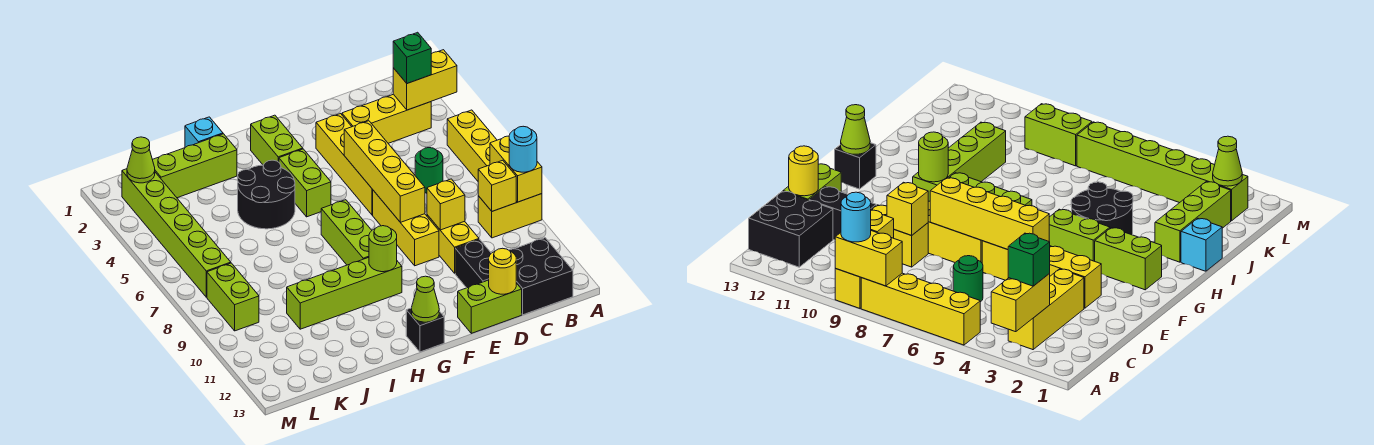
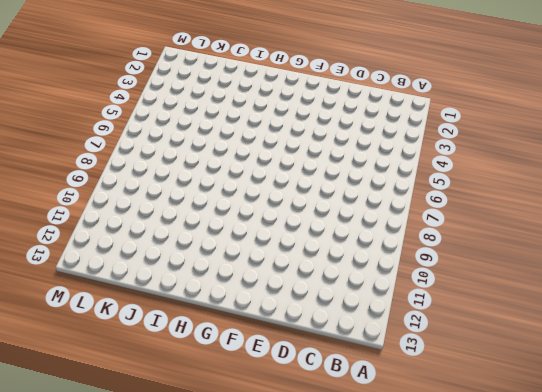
none -> yellow 1x4 brick [447,110,497,181]
none -> yellow 1x2 brick [478,194,542,238]
none -> yellow 1x3 brick [342,94,431,143]
none -> black 2x2 brick [509,238,573,315]

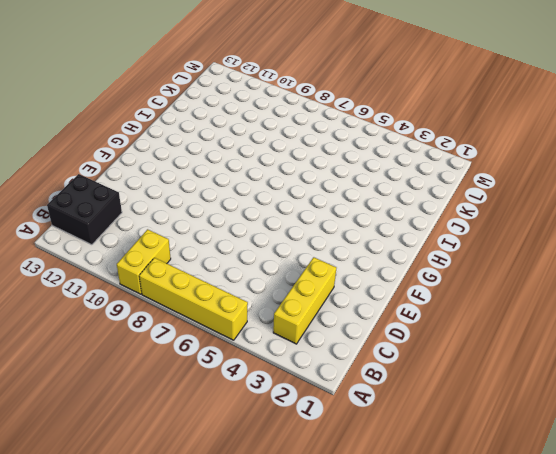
none -> green 1x1 round brick [415,148,443,193]
none -> yellow 1x2 brick [427,215,479,273]
none -> black 1x2 brick [455,239,491,288]
none -> lime 1x2 brick [458,280,522,333]

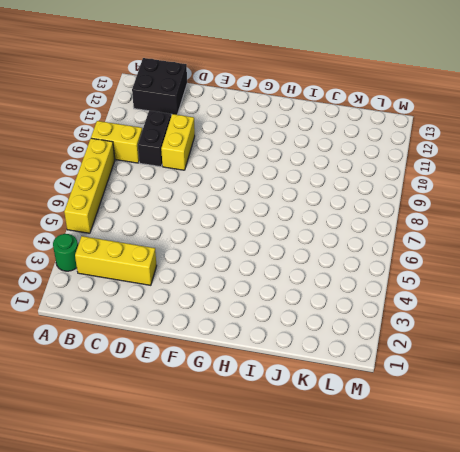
green 1x1 round brick [53,234,78,271] -> green 1x1 round brick moved to [415,148,443,193]
black 1x2 brick [138,111,171,167] -> black 1x2 brick moved to [455,239,491,288]
none -> lime 1x2 brick [458,280,522,333]
none -> yellow 1x4 brick [316,114,373,215]
none -> yellow 1x3 brick [373,190,439,266]
none -> lime 1x2 brick [251,115,303,165]

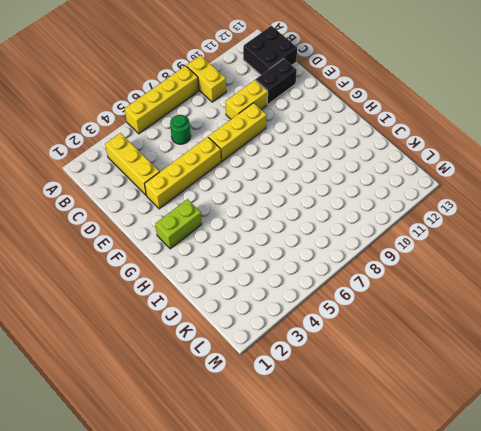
none -> lime 1x2 brick [458,280,522,333]
none -> lime 1x2 brick [279,149,331,217]
none -> lime 1x3 brick [321,200,372,265]
none -> lime 1x4 brick [287,257,402,329]

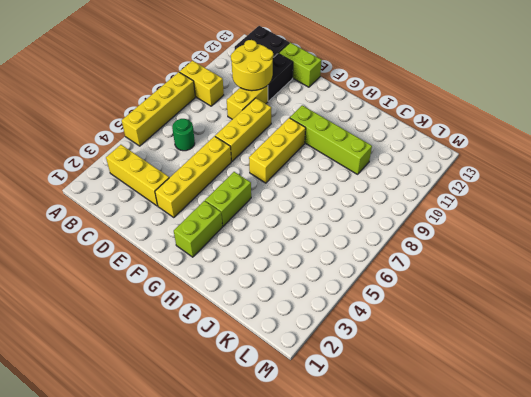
yellow 2x2 round brick [231,40,273,91] -> none
yellow 1x3 brick [249,118,306,183] -> lime 1x3 brick [321,200,372,265]
none -> black 1x1 brick [406,308,444,352]
none -> black 2x2 round brick [238,160,295,229]
none -> cyan 1x1 brick [185,117,223,147]
none -> lime 1x3 brick [152,134,237,198]

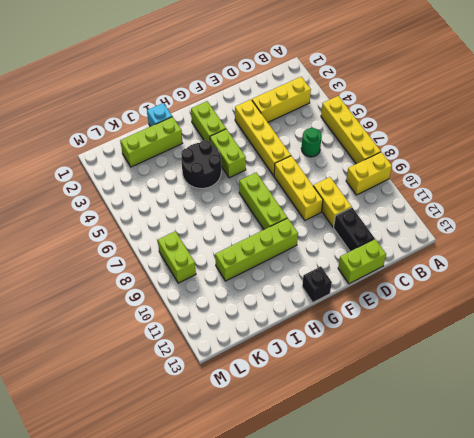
none -> black 2x2 brick [509,238,573,315]
none -> lime 1x6 brick [122,169,231,297]
none -> yellow 1x2 brick [393,50,457,110]
none -> yellow 1x2 brick [490,136,542,202]

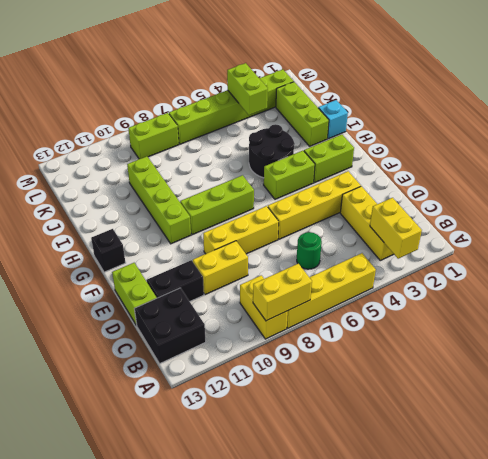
lime 1x2 brick [227,63,268,115] -> none
none -> yellow 1x1 brick [478,160,516,211]
none -> yellow 1x1 brick [427,179,465,230]
none -> yellow 1x1 round brick [489,248,516,294]
none -> yellow 1x4 brick [344,121,425,223]

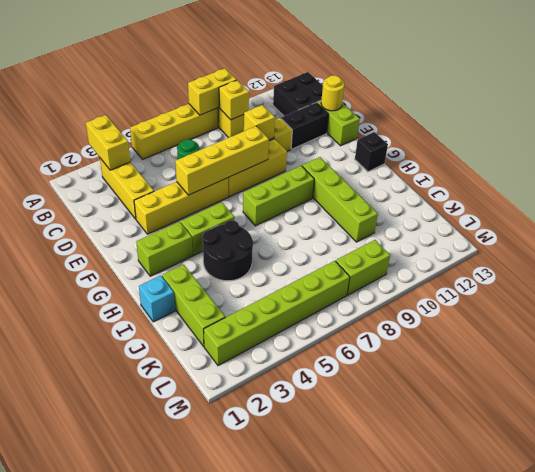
none -> lime 1x1 round brick [369,226,397,272]
none -> lime 1x1 cone [412,276,439,322]
none -> lime 1x1 cone [127,137,155,183]
none -> cyan 1x1 round brick [509,126,537,172]

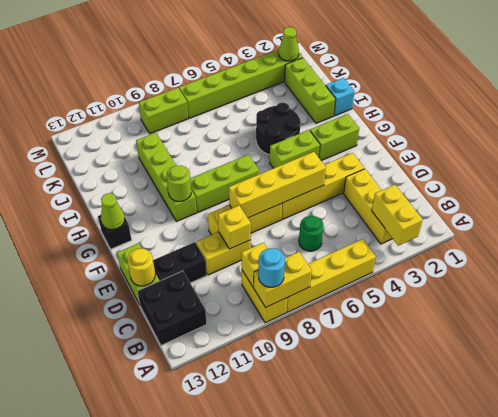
none -> green 1x1 brick [393,32,431,83]

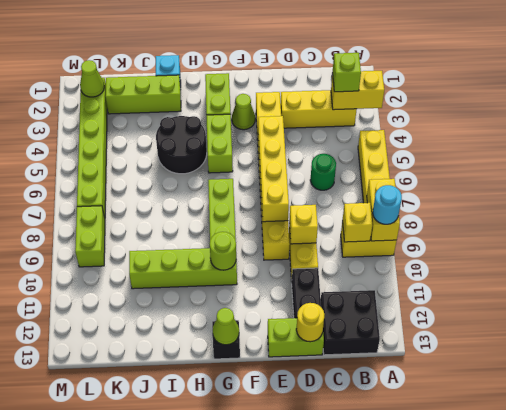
lime 1x1 brick [333,53,361,92] -> green 1x1 brick [393,32,431,83]
lime 1x1 cone [232,94,255,130] -> none

